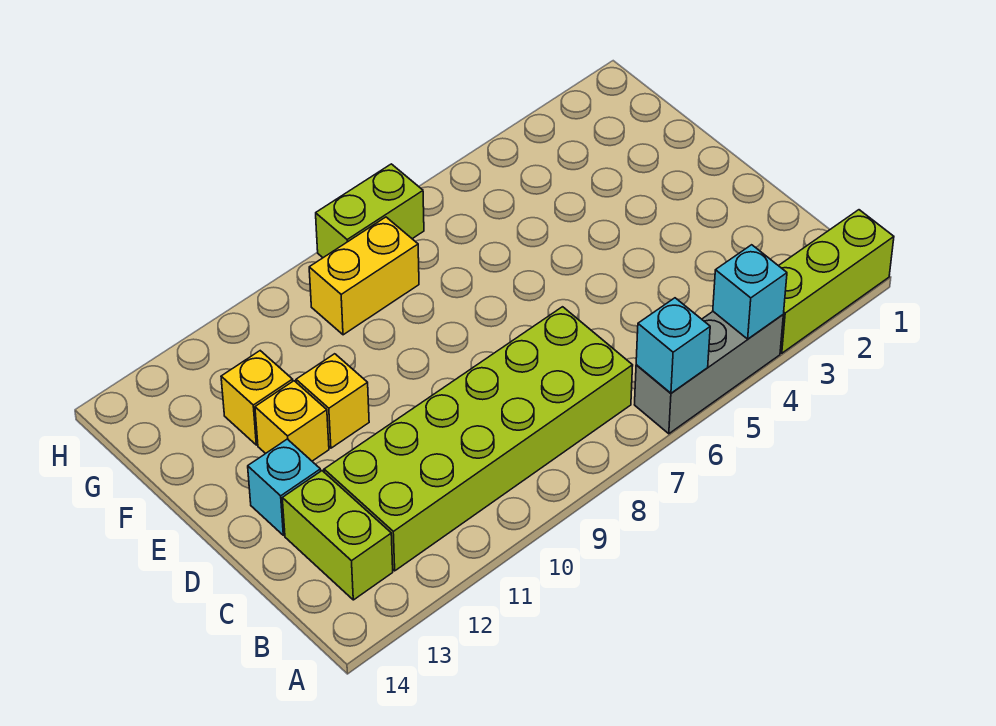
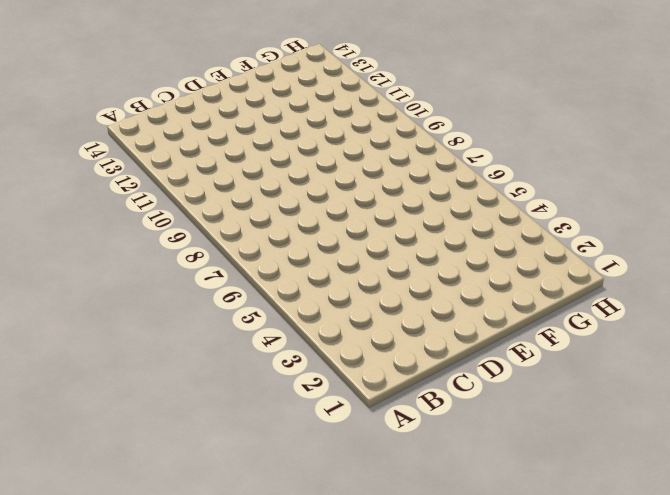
none -> lime 1x3 brick [779,210,894,353]
none -> grey 1x3 brick [635,312,783,434]
none -> lime 2x6 brick [324,307,633,571]

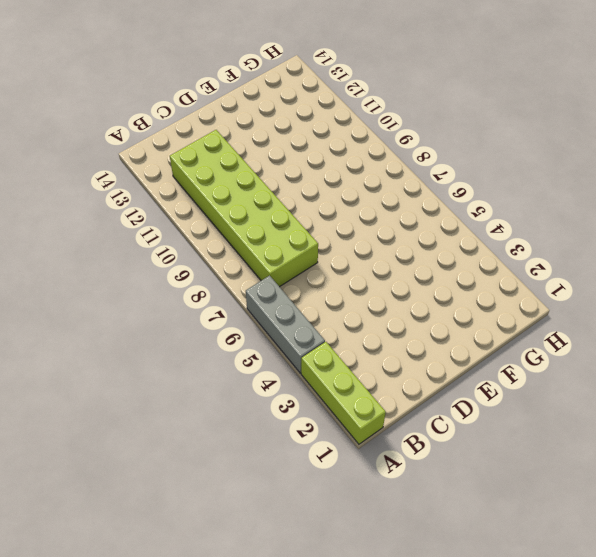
none -> lime 1x2 brick [282,471,393,600]
none -> cyan 1x1 brick [248,439,321,535]
none -> yellow 1x1 brick [296,354,369,448]

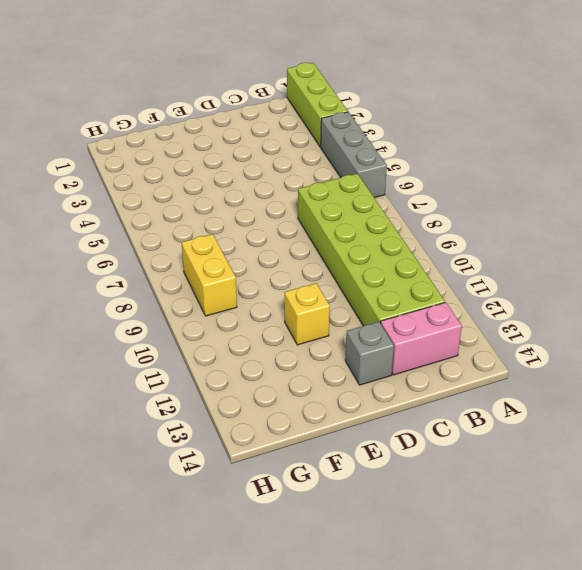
pink 1x2 brick [381,302,462,375] -> lime 1x2 brick [282,471,393,600]
grey 1x1 brick [345,322,394,385] -> cyan 1x1 brick [248,439,321,535]
none -> yellow 1x1 brick [255,381,329,461]
none -> yellow 1x1 brick [221,351,293,445]
none -> lime 1x2 brick [316,164,424,258]

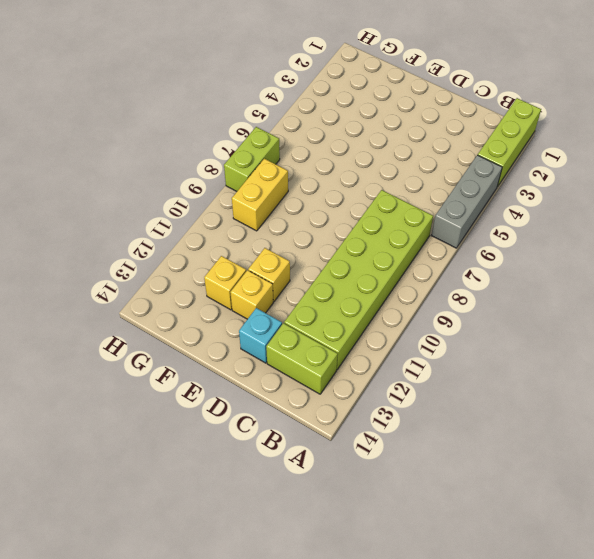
none -> cyan 1x1 brick [713,245,787,339]
none -> cyan 1x1 brick [636,298,710,393]

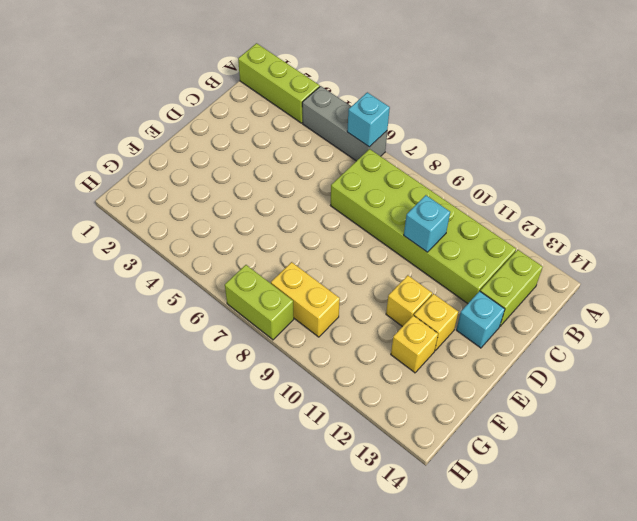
cyan 1x1 brick [404,195,450,252] -> cyan 1x1 brick moved to [713,245,787,339]

